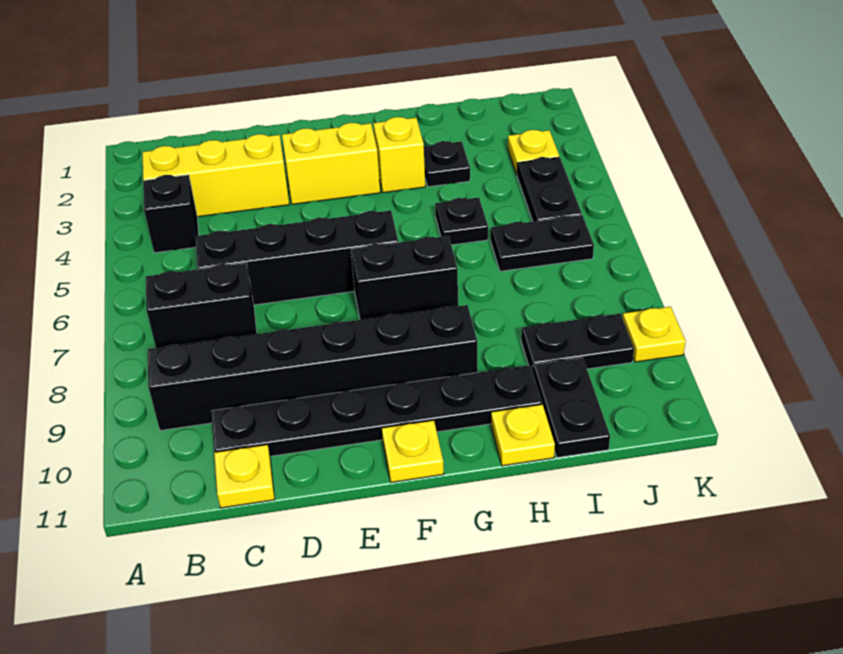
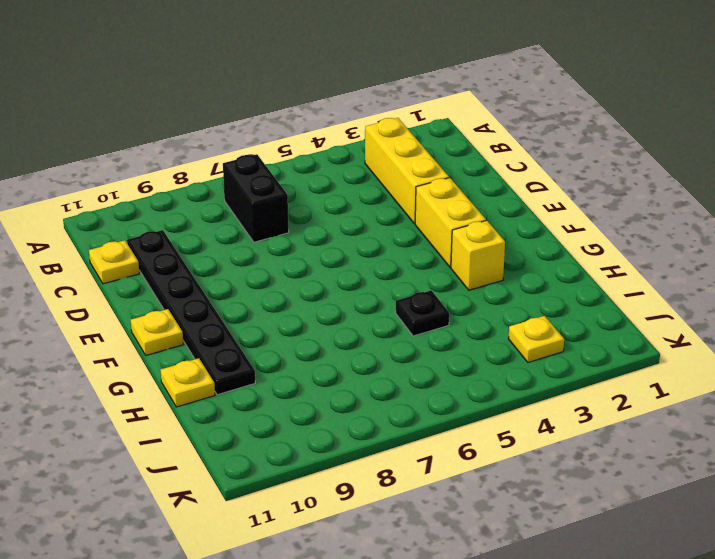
none -> black 1x1 brick [143,175,199,253]
none -> black 1x6 brick [148,305,478,431]
none -> black 1x4 brick [195,210,398,305]

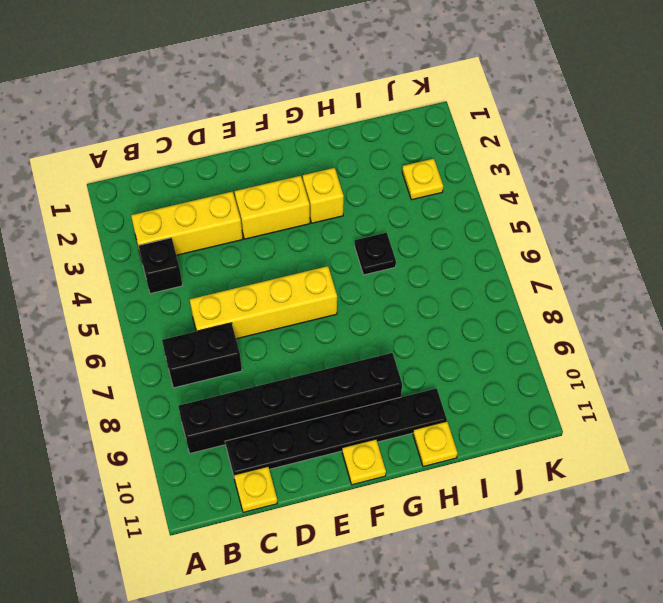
yellow 1x4 brick [190,266,337,339] -> black 1x4 brick [195,210,398,305]
none -> black 1x2 brick [351,236,458,320]
none -> black 1x1 plate [424,141,470,187]
none -> black 1x2 plate [491,215,594,271]

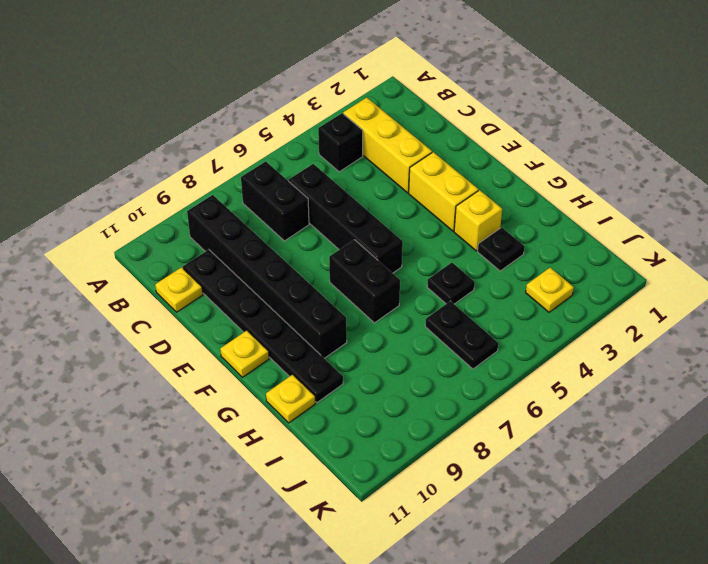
none -> black 1x2 plate [521,314,634,371]
none -> black 1x2 plate [533,358,610,458]
none -> black 1x2 plate [517,157,582,222]

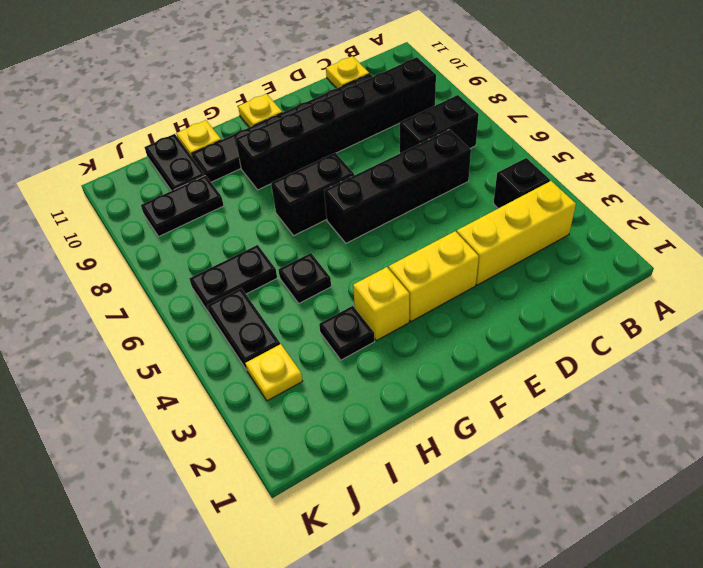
none -> yellow 1x1 plate [623,307,686,362]

